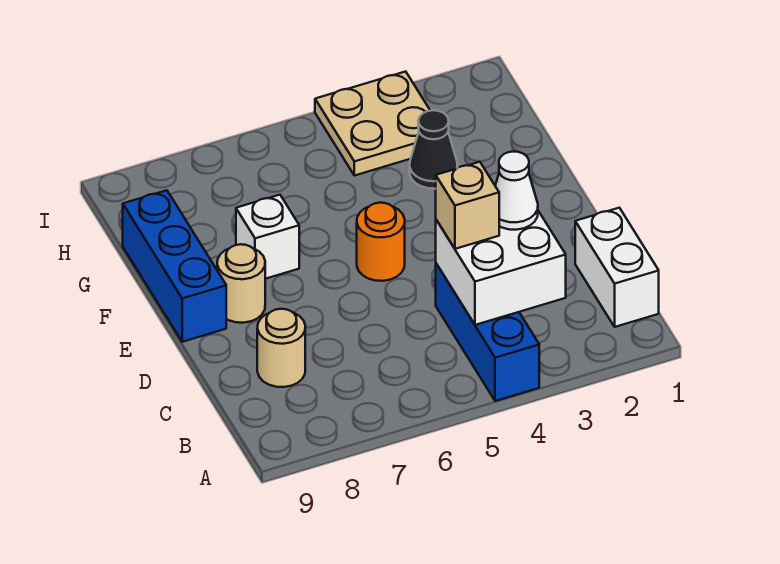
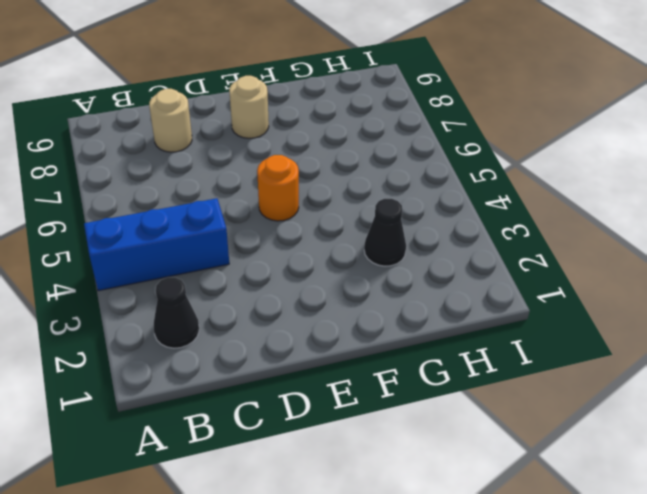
black 1x1 cone [154,277,199,348] -> none
none -> white 1x2 brick [575,208,659,327]
none -> blue 1x3 brick [123,190,226,342]
none -> white 1x1 brick [236,195,299,279]

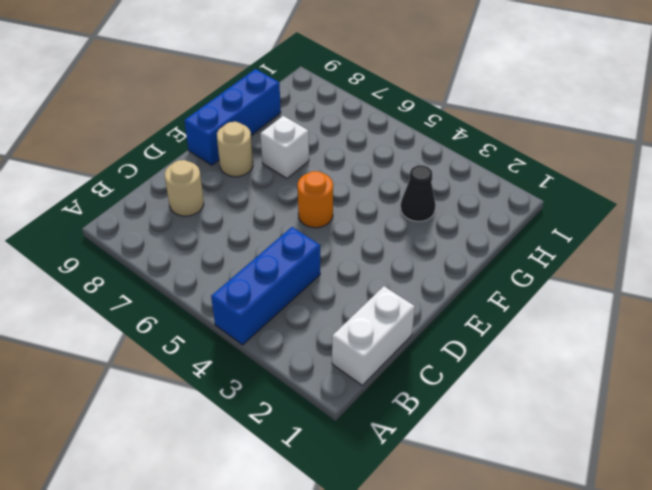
none -> tan 2x2 plate [315,72,430,176]
none -> white 2x2 brick [436,211,566,325]
none -> white 1x1 cone [495,152,538,230]

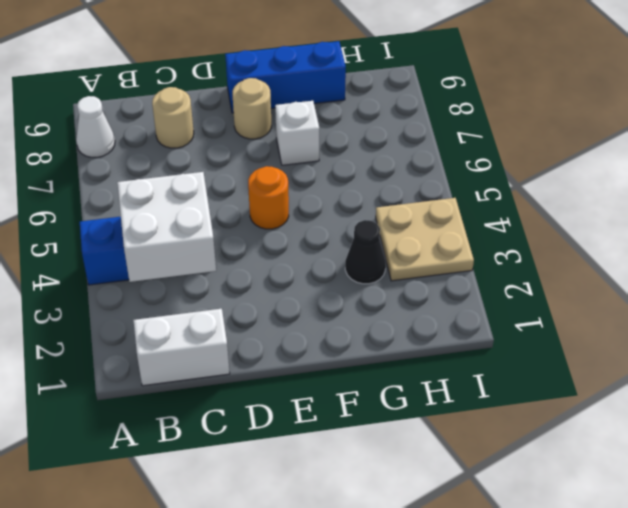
white 1x1 cone [76,96,115,157] -> white 1x1 cone moved to [495,152,538,230]
none -> tan 1x1 brick [436,162,499,249]

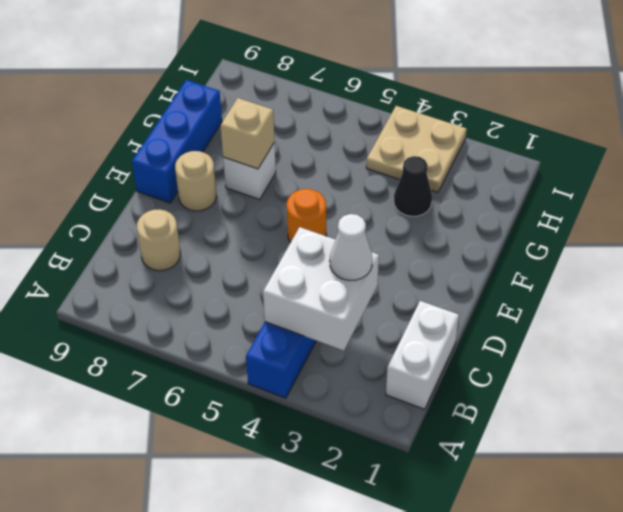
tan 1x1 brick [220,98,275,169] -> tan 1x1 brick moved to [436,162,499,249]

